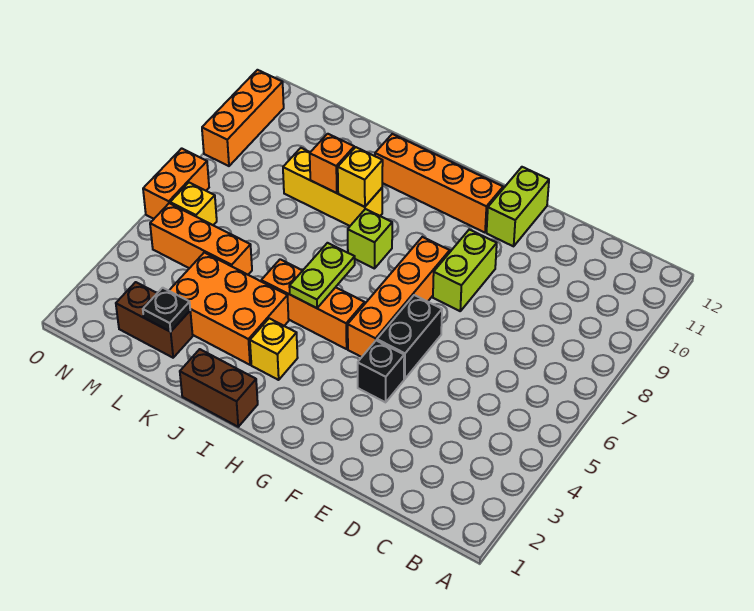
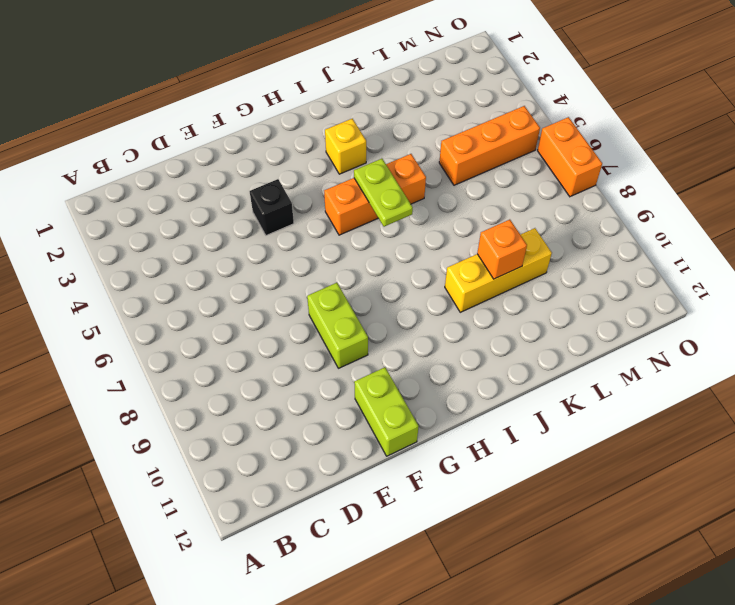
none -> black 1x2 brick [377,295,442,379]
none -> orange 1x4 brick [348,237,450,357]
none -> orange 1x4 brick [375,134,503,233]

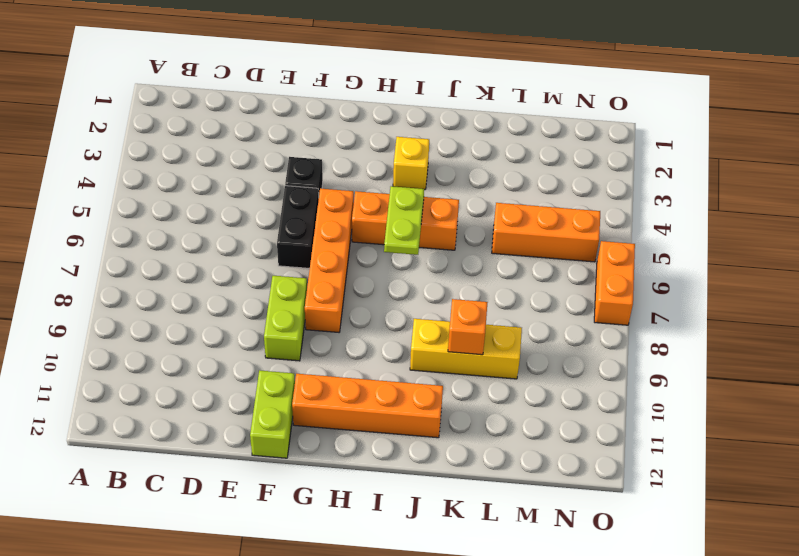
none -> brown 1x2 brick [180,349,258,427]
none -> lime 1x1 brick [348,209,392,269]
none -> orange 2x3 brick [169,253,289,365]

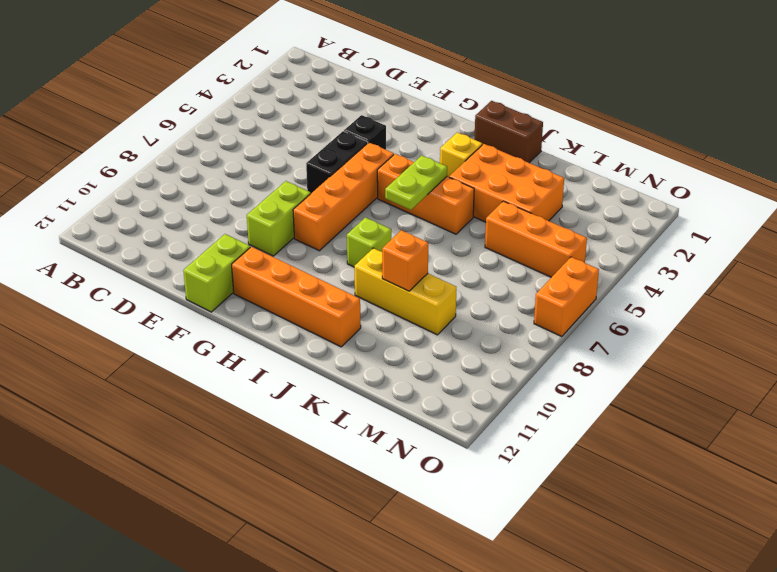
none -> brown 1x2 brick [116,282,193,358]
none -> yellow 1x1 brick [170,183,217,225]
none -> orange 1x3 brick [202,70,284,166]

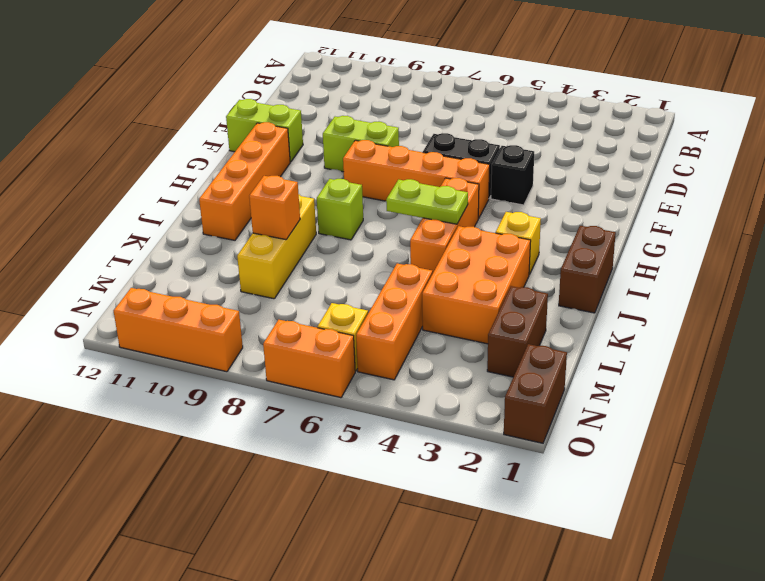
brown 1x2 brick [504,344,567,443] -> none
none -> yellow 1x1 brick [338,147,383,207]
none -> black 1x1 plate [143,288,190,332]

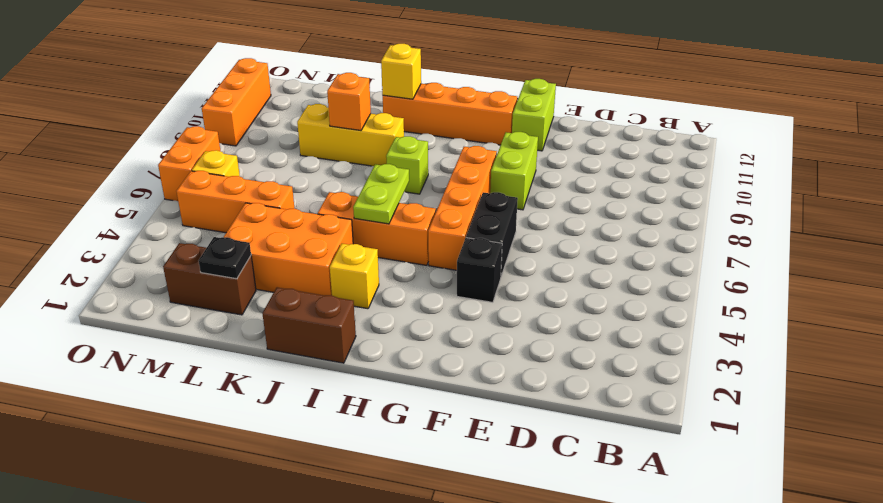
yellow 1x1 brick [381,44,421,99] -> yellow 1x1 brick moved to [338,147,383,207]

